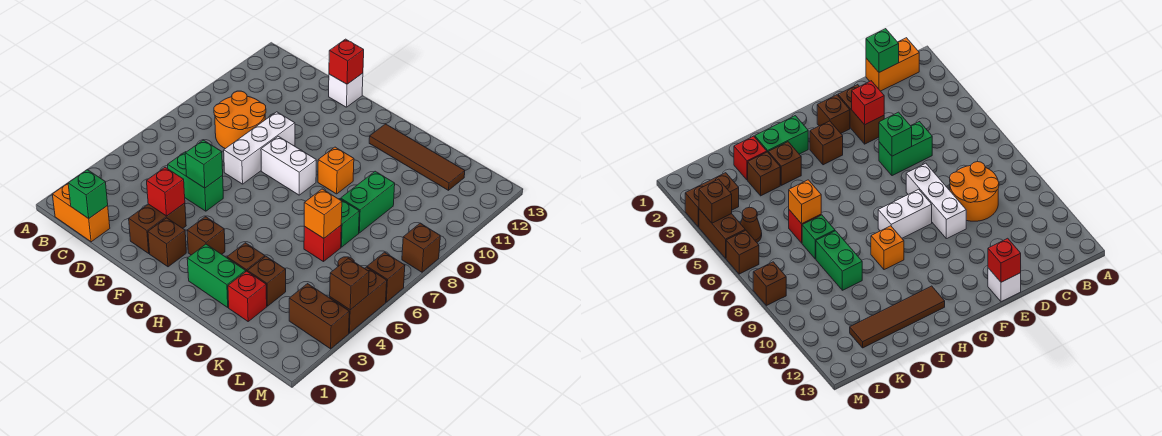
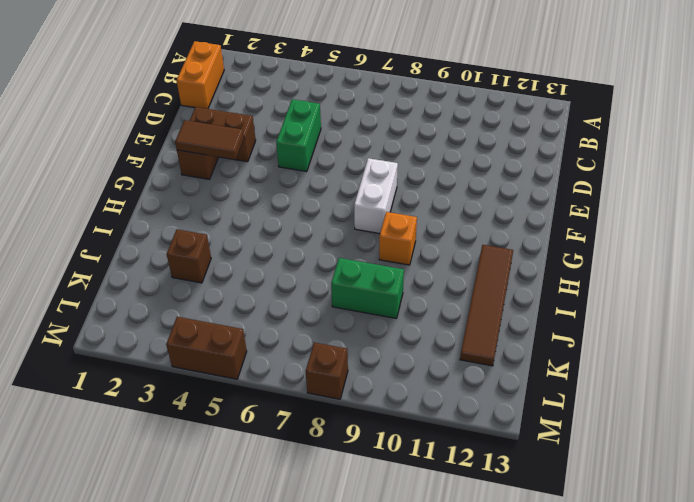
brown 1x2 tile [175,120,244,160] -> none
none -> orange 2x2 round brick [214,91,266,149]
none -> white 1x3 brick [224,112,295,184]
none -> white 1x1 brick [329,73,363,107]

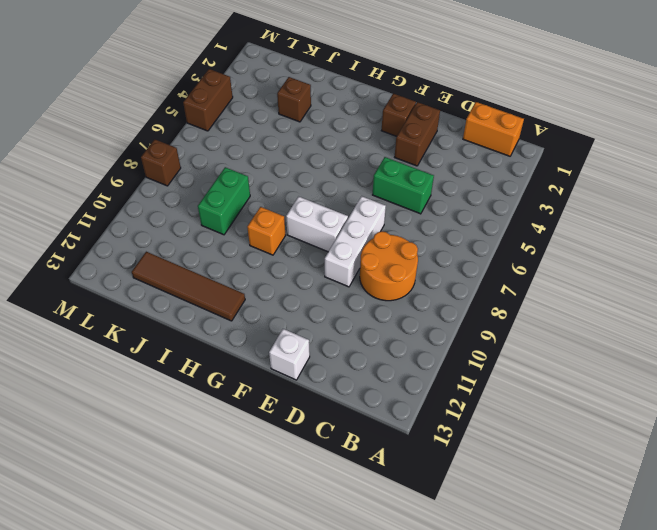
none -> brown 1x1 brick [187,217,225,255]
none -> green 1x2 brick [187,244,246,307]
none -> brown 1x1 brick [227,243,265,272]

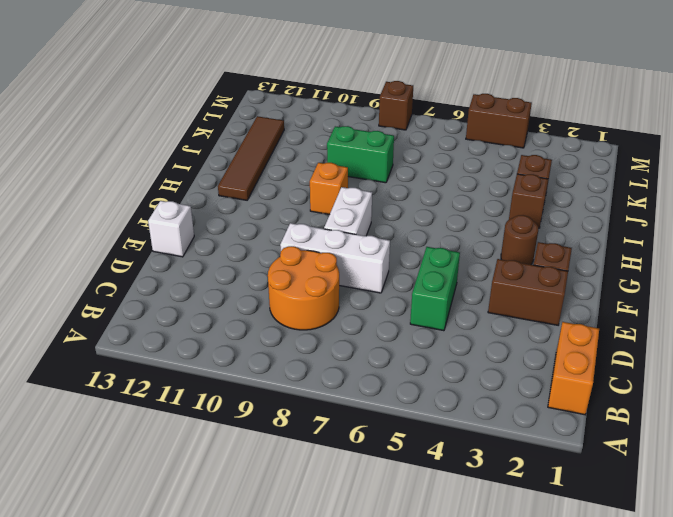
brown 1x1 round brick [501,215,538,265] -> brown 1x1 brick [187,217,225,255]
none -> green 1x2 brick [187,244,246,307]
none -> red 1x1 brick [228,271,267,321]
none -> red 1x1 brick [304,226,341,262]

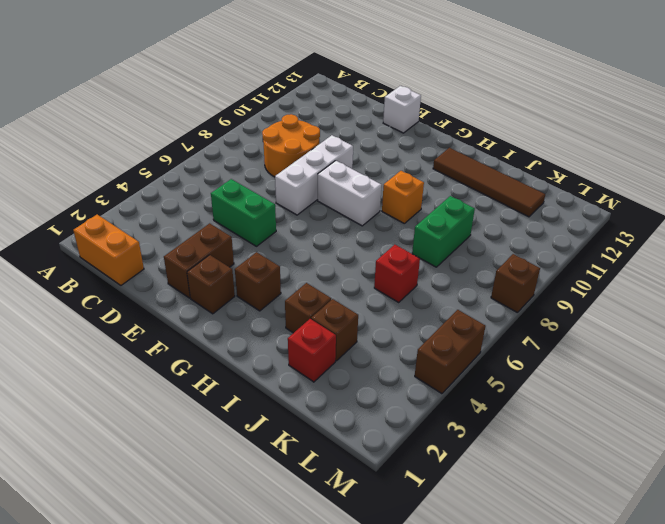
none -> green 1x2 brick [187,244,246,307]
none -> green 1x1 brick [339,199,359,247]
none -> brown 1x2 brick [289,284,349,349]

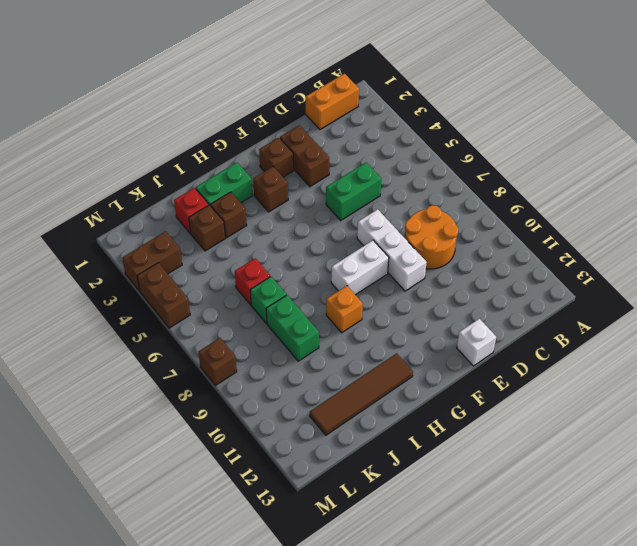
none -> brown 1x1 cone [740,207,762,242]
none -> brown 1x1 brick [367,252,405,302]
none -> green 1x1 brick [68,170,108,219]

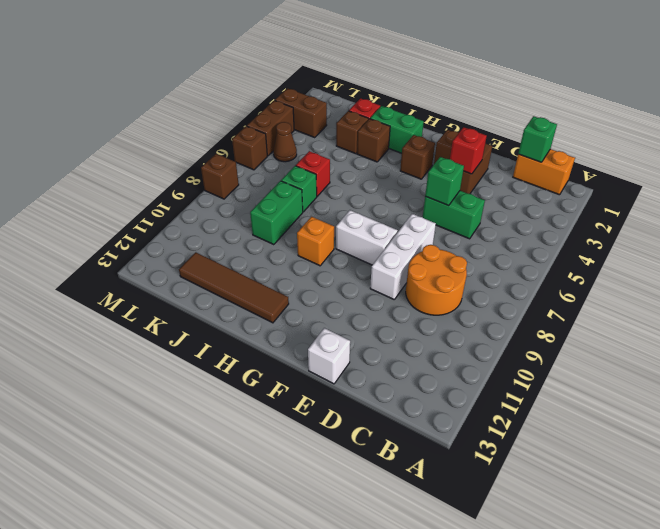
none -> red 1x1 brick [329,39,364,84]
none -> orange 1x1 brick [304,189,342,238]
none -> brown 1x1 brick [330,258,369,310]

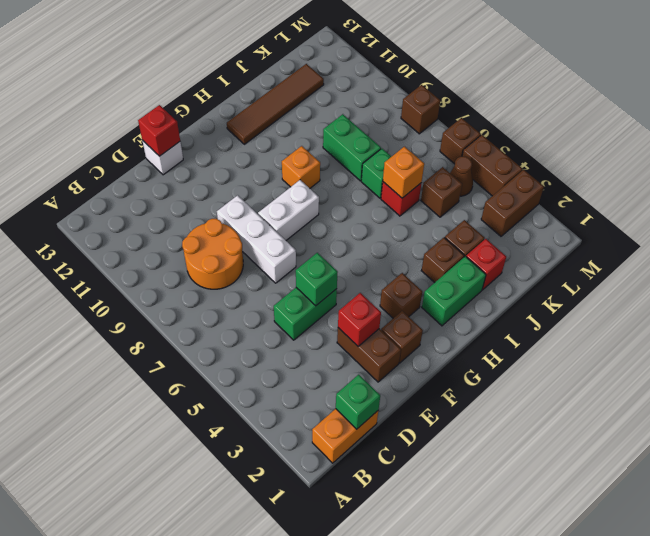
brown 1x1 brick [421,167,462,217] -> brown 1x1 brick moved to [330,258,369,310]

